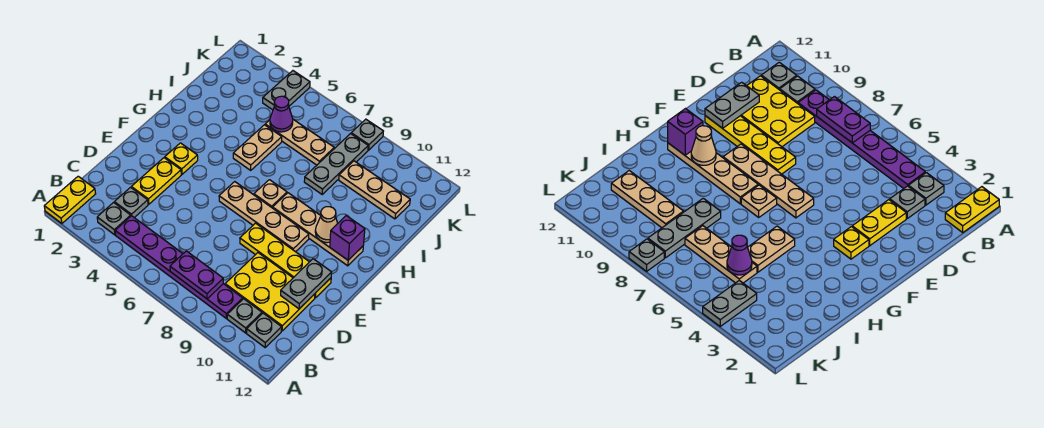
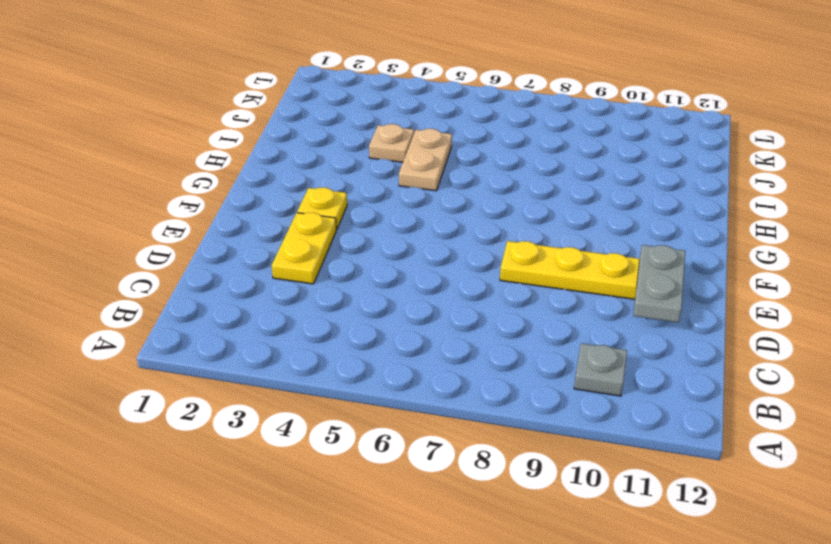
tan 1x1 plate [369,124,414,162] -> tan 1x1 plate moved to [254,180,287,208]
none -> yellow 1x2 plate [44,176,96,223]
none -> grey 1x1 plate [97,203,131,235]
none -> purple 1x6 plate [115,216,243,319]

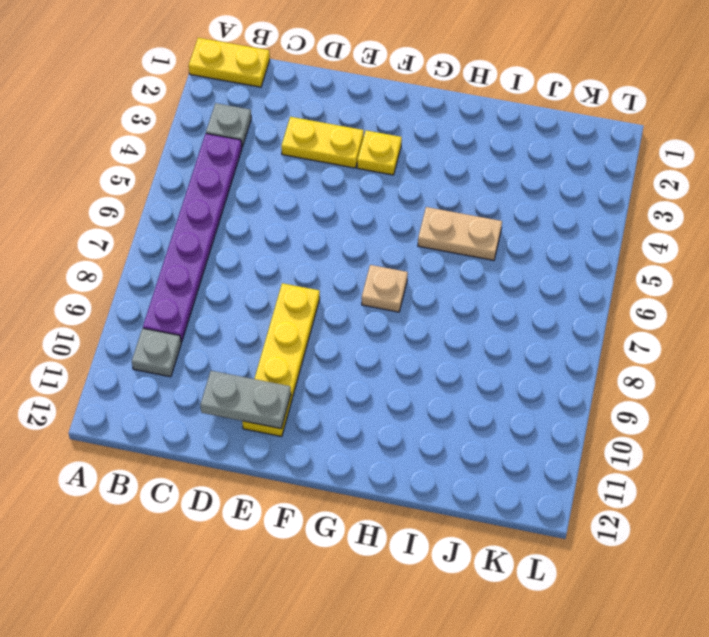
none -> grey 1x1 plate [247,313,282,347]
none -> grey 1x1 plate [114,187,148,218]
none -> yellow 2x3 plate [225,253,315,331]

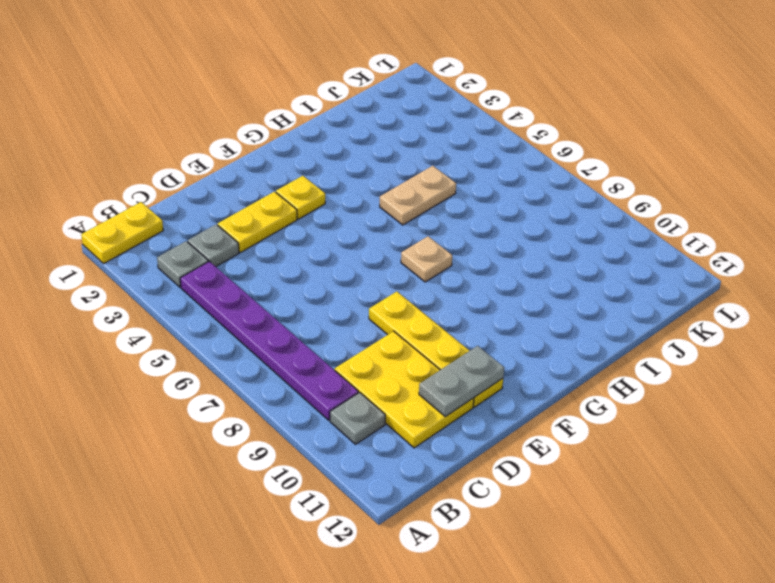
none -> grey 1x1 plate [247,313,282,347]
none -> tan 1x4 plate [219,182,309,252]
none -> tan 1x4 plate [273,193,363,266]

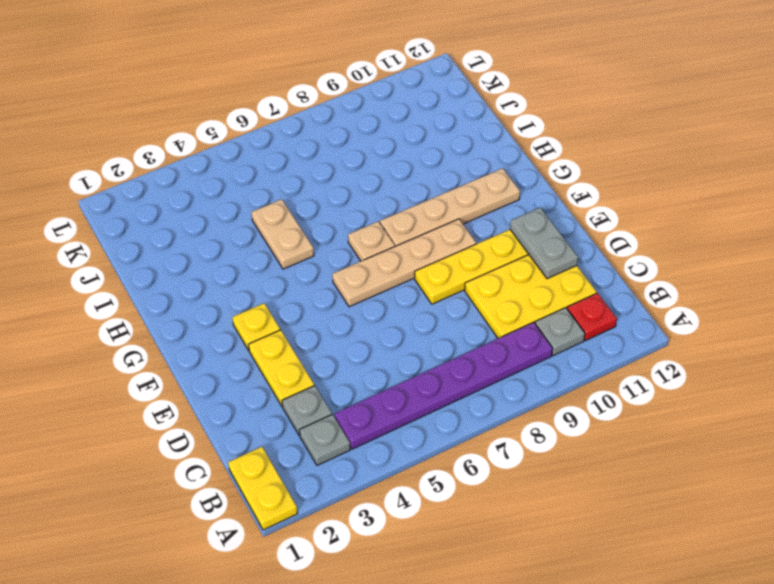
red 1x1 plate [567,293,617,341] -> grey 1x1 plate [247,313,282,347]
none -> grey 1x3 plate [304,134,368,194]
none -> tan 1x3 plate [265,119,334,165]
none -> tan 1x3 plate [339,161,410,219]

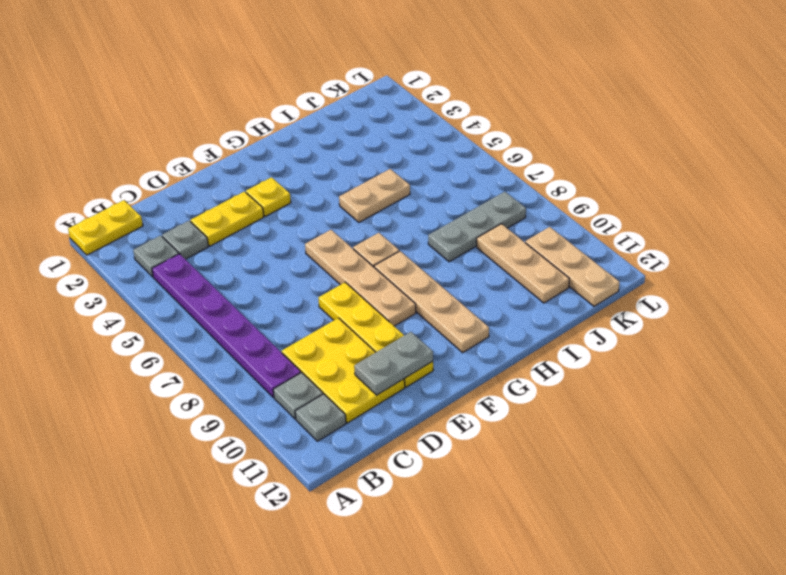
tan 1x3 plate [525,227,620,306] -> tan 1x3 plate moved to [265,119,334,165]
none -> grey 1x2 plate [263,71,310,110]
none -> grey 1x1 plate [351,119,383,150]
none -> purple 1x2 plate [170,251,223,299]

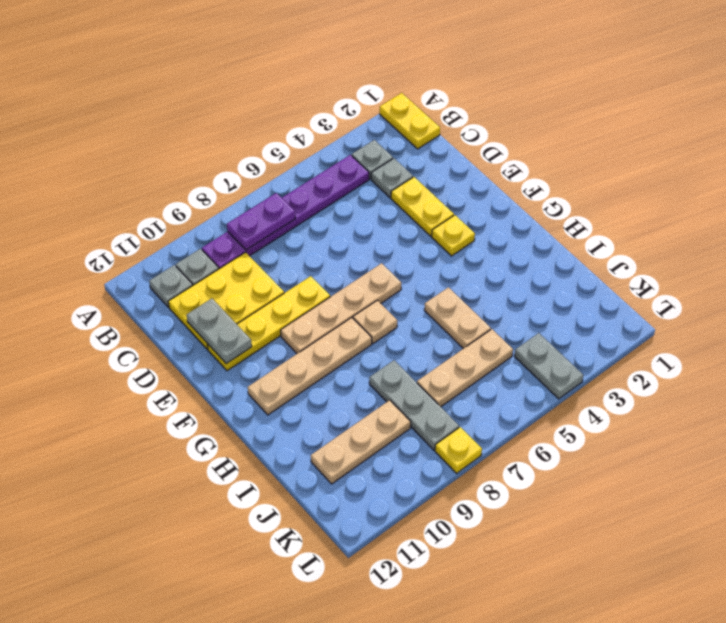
yellow 1x1 plate [435,427,482,473] -> grey 1x1 plate [351,119,383,150]
none -> tan 1x1 cone [315,207,338,243]
none -> purple 1x1 brick [330,216,365,260]
none -> purple 1x1 cone [270,96,293,132]

